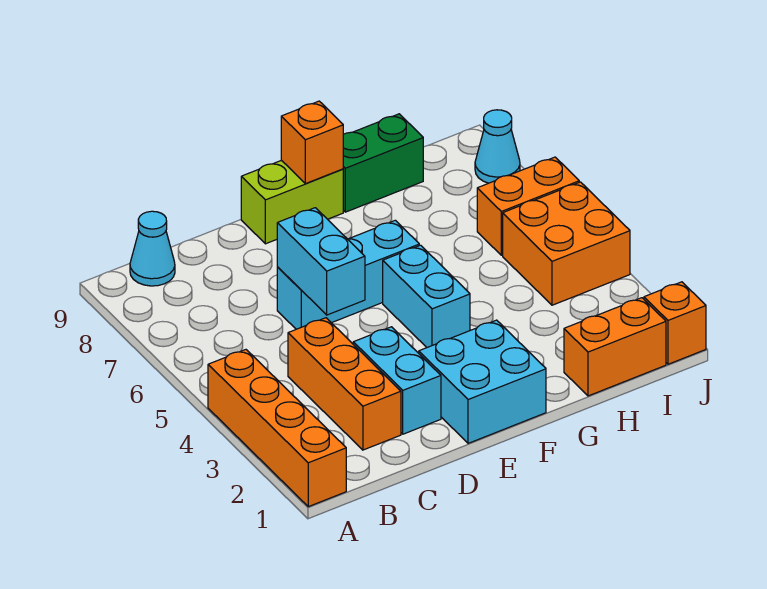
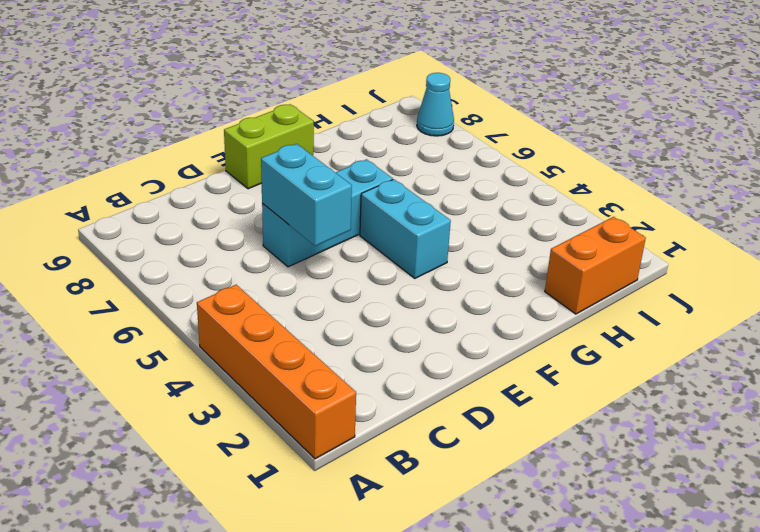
none -> cyan 1x1 cone [130,211,175,286]
none -> orange 1x3 brick [288,318,401,450]
none -> cyan 1x2 brick [353,327,441,434]

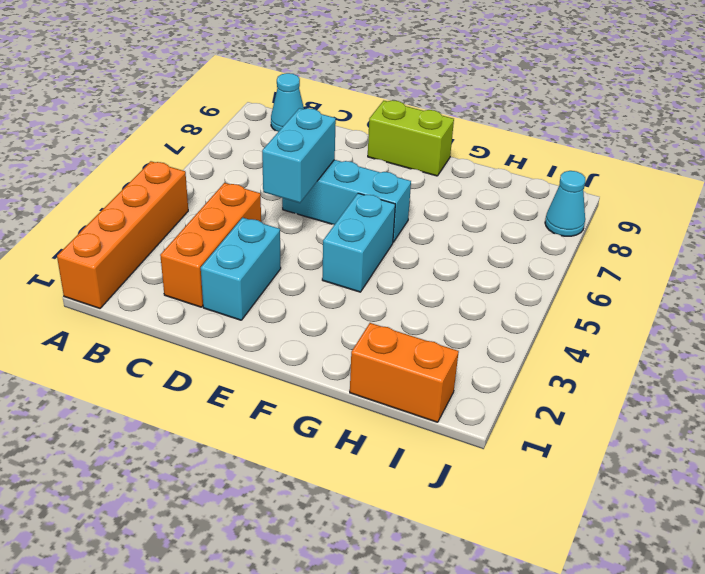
none -> cyan 2x2 brick [419,320,546,443]
none -> green 1x2 brick [343,114,423,212]
none -> orange 2x2 brick [503,182,630,305]

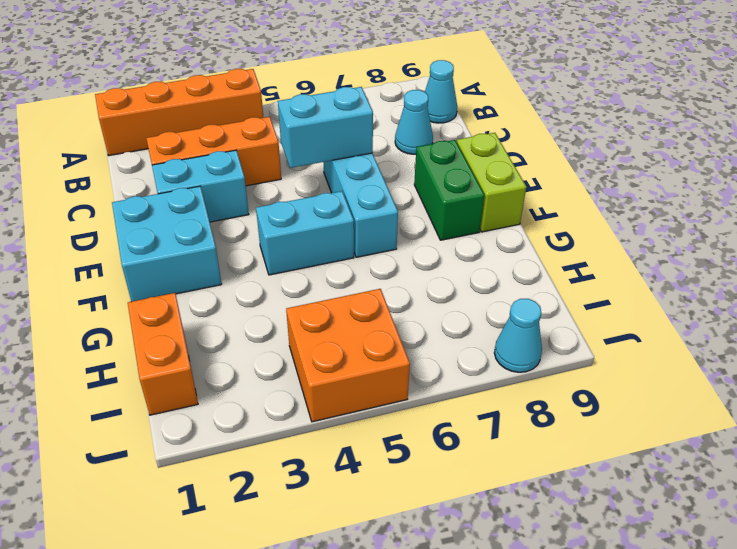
cyan 1x1 cone [395,90,433,154] -> none
green 1x2 brick [414,140,484,240] -> green 1x2 brick moved to [343,114,423,212]
none -> orange 1x2 brick [477,157,579,255]
none -> orange 1x1 brick [644,282,706,364]
none -> orange 1x1 brick [281,101,343,184]

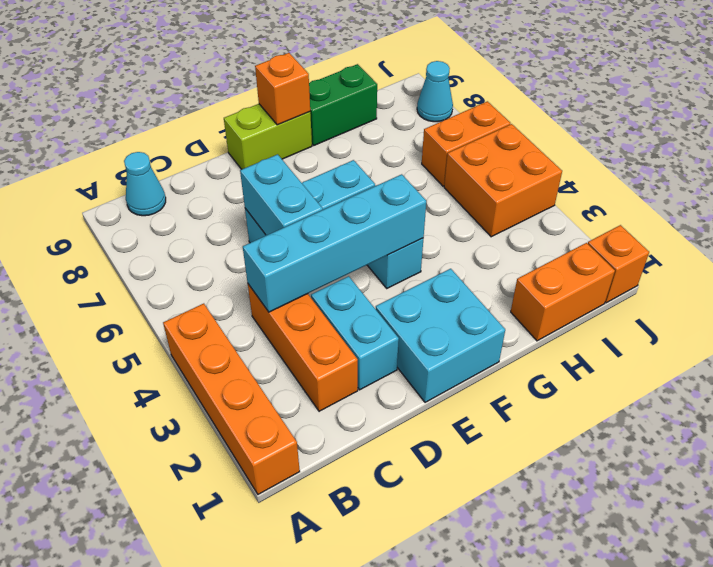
cyan 1x4 brick [243,174,426,312] -> none

